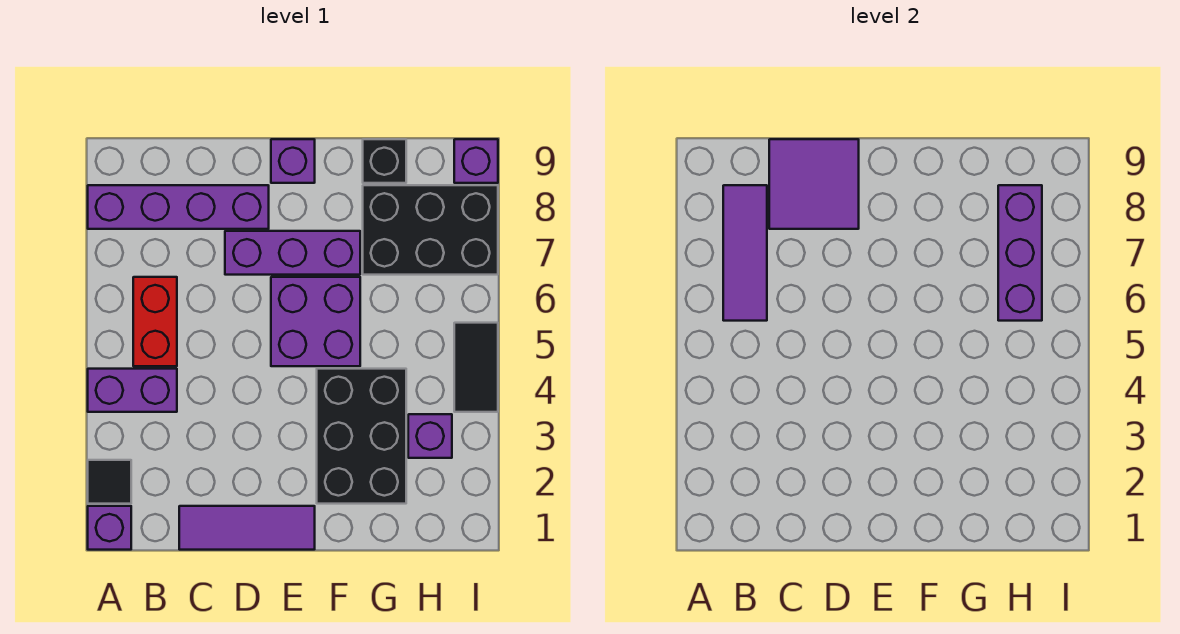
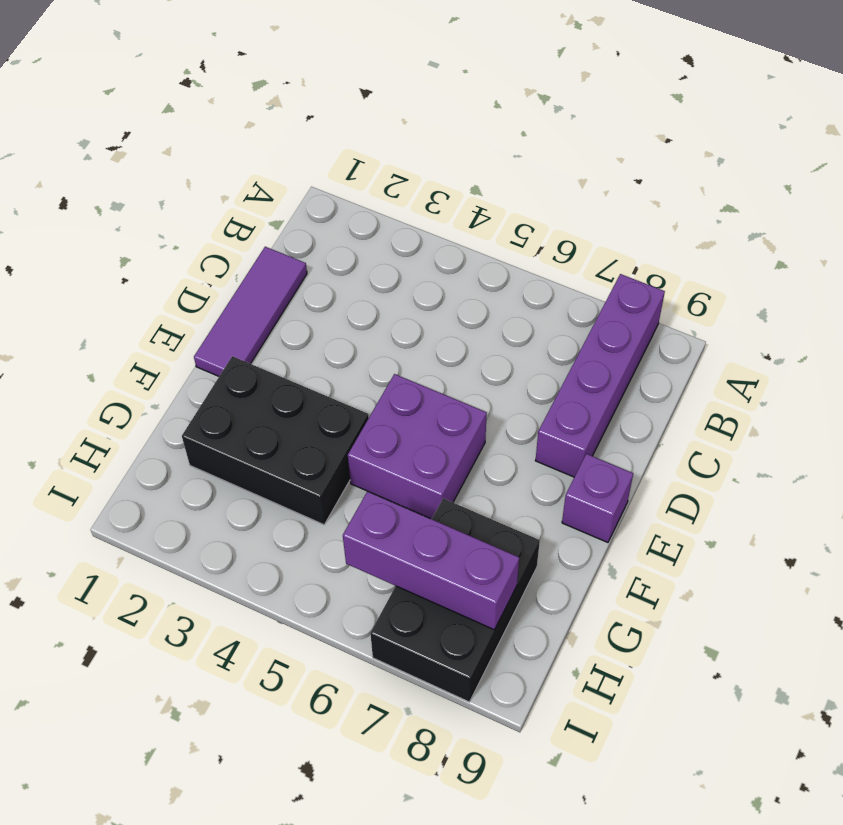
none -> purple 1x1 brick [88,506,131,550]
none -> black 1x1 tile [88,460,131,504]
none -> purple 1x2 brick [88,369,177,412]

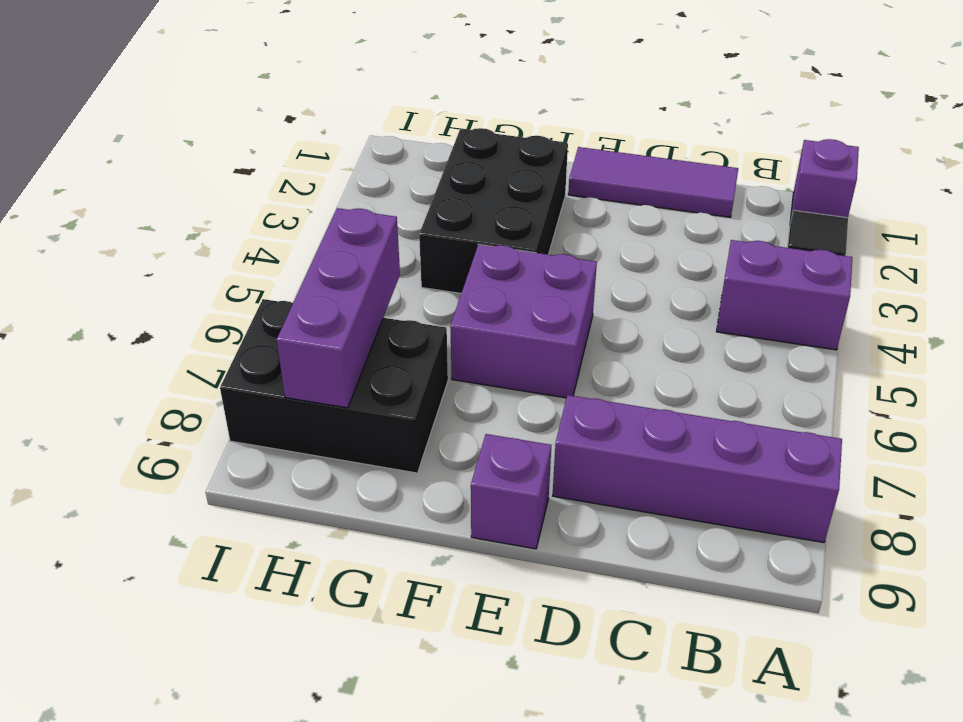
none -> red 1x2 brick [133,277,177,366]
none -> purple 1x3 brick [225,231,360,275]
none -> black 1x1 brick [363,139,406,183]

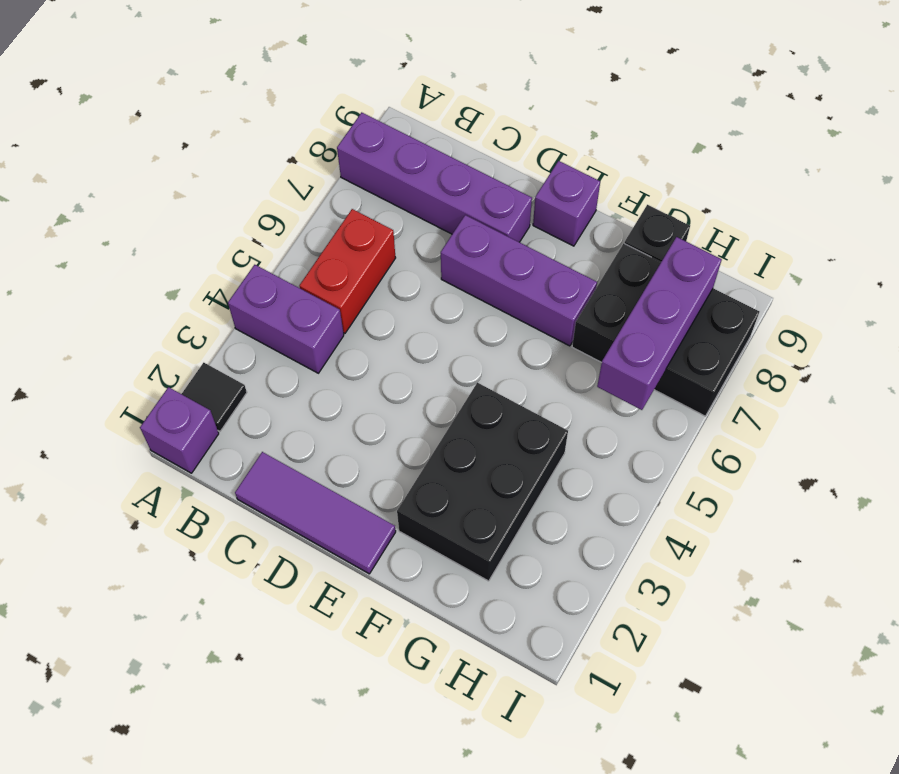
none -> purple 2x2 brick [271,277,360,366]
none -> purple 1x1 brick [408,414,452,458]
none -> black 1x2 tile [454,323,498,412]

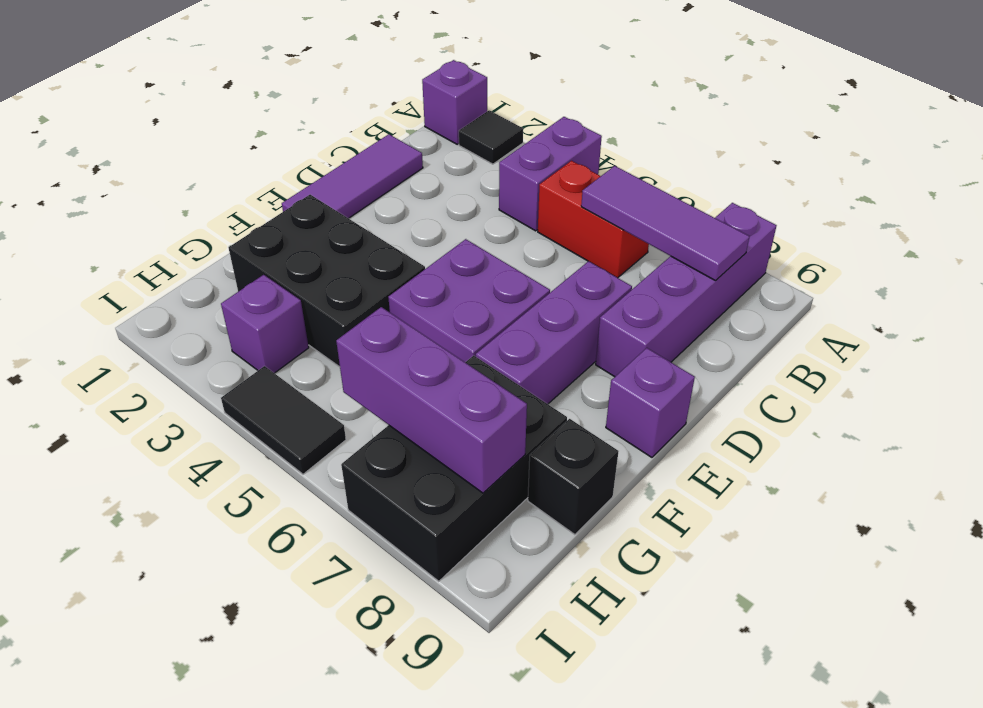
none -> purple 1x1 brick [454,139,498,183]
none -> purple 2x2 tile [769,139,859,229]

